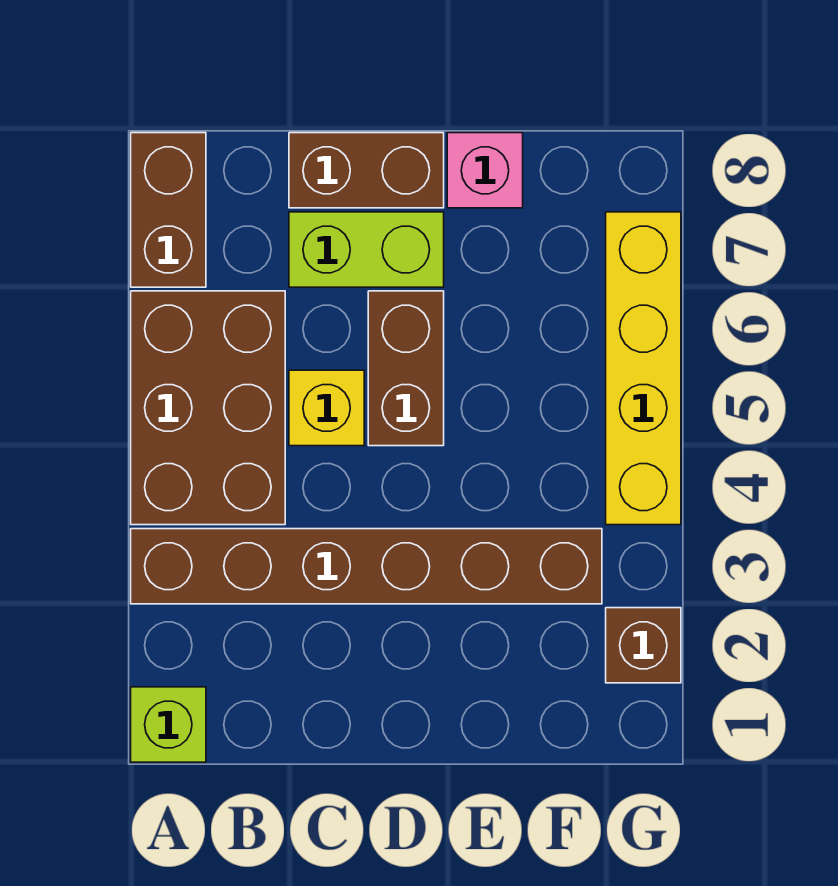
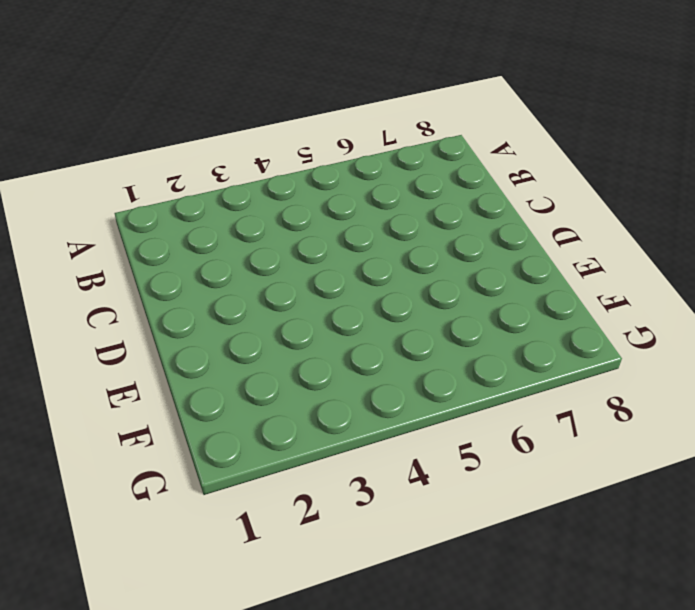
none -> lime 1x1 brick [131,687,206,762]
none -> brown 1x6 brick [131,529,602,604]

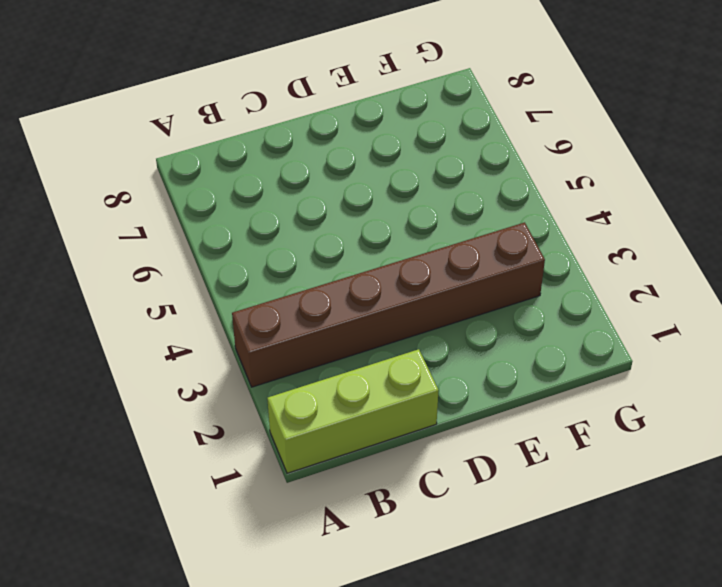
lime 1x3 brick [267,349,439,473] -> lime 1x1 brick [131,687,206,762]
none -> brown 2x3 brick [131,291,285,525]
none -> brown 1x2 brick [131,133,206,287]

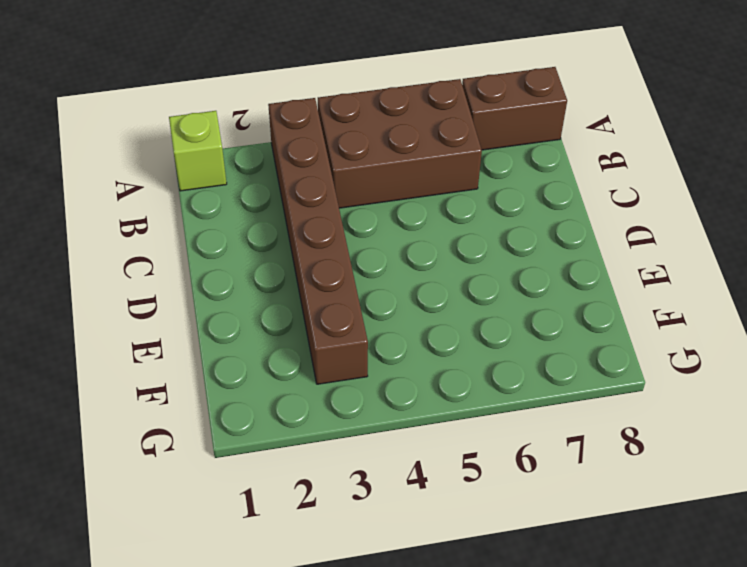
none -> yellow 1x1 brick [289,370,364,446]
none -> lime 1x2 brick [289,212,444,287]

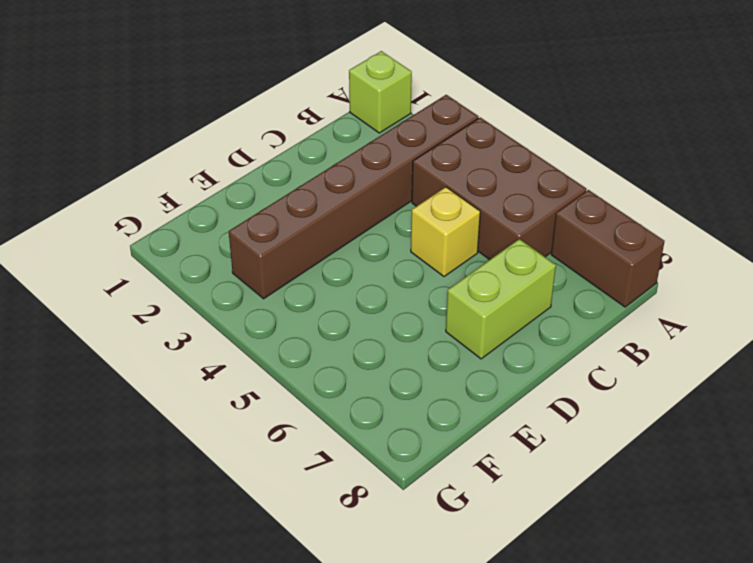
none -> brown 1x2 brick [289,133,444,208]
none -> brown 1x2 brick [368,291,444,446]

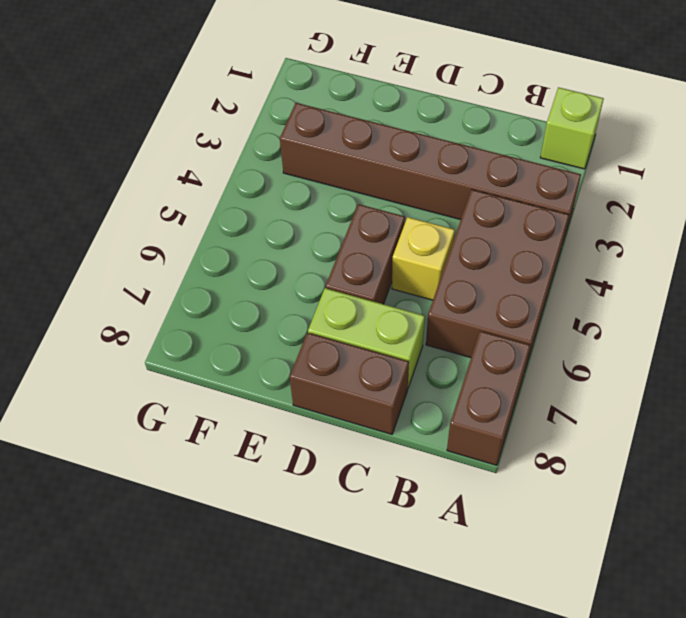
none -> pink 1x1 brick [447,133,523,208]
none -> brown 1x1 brick [606,608,681,683]

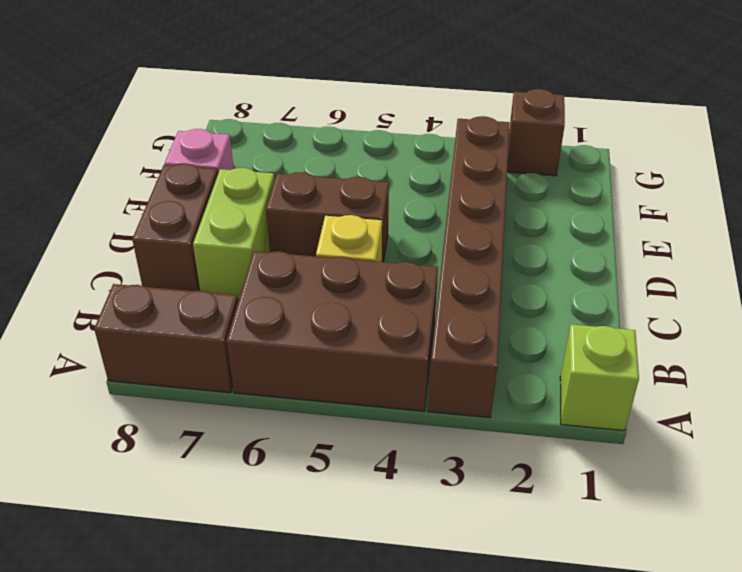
none -> yellow 1x4 brick [606,212,681,525]

